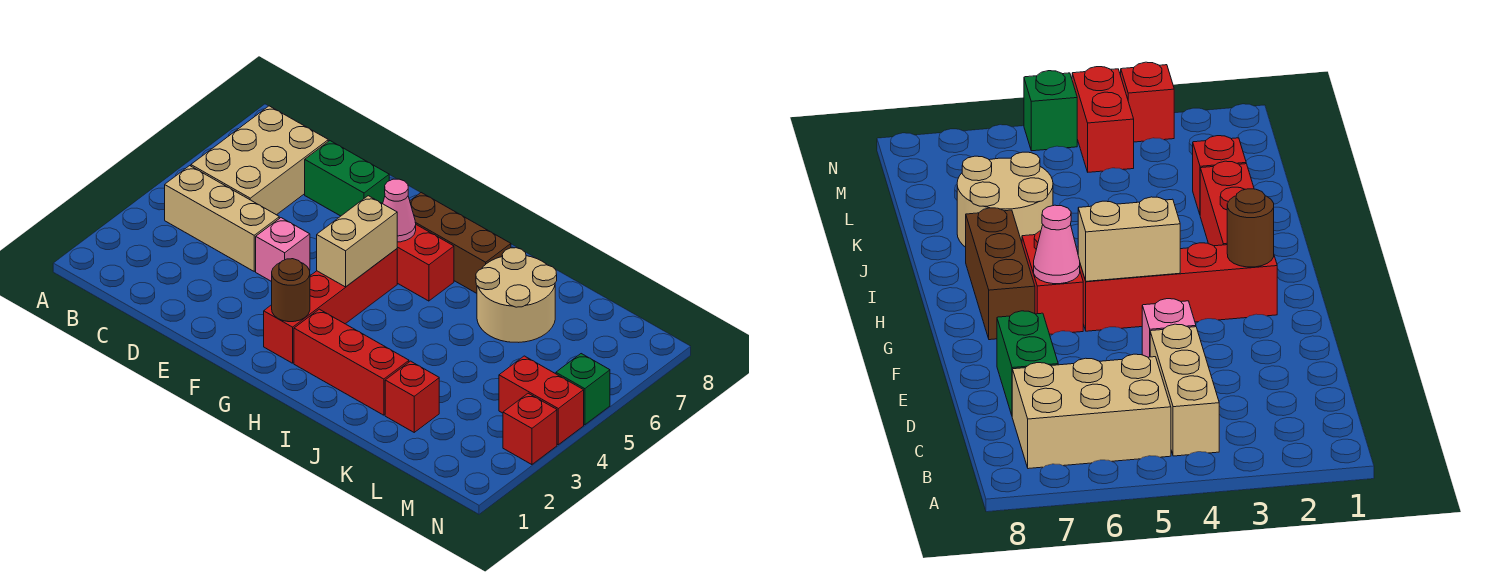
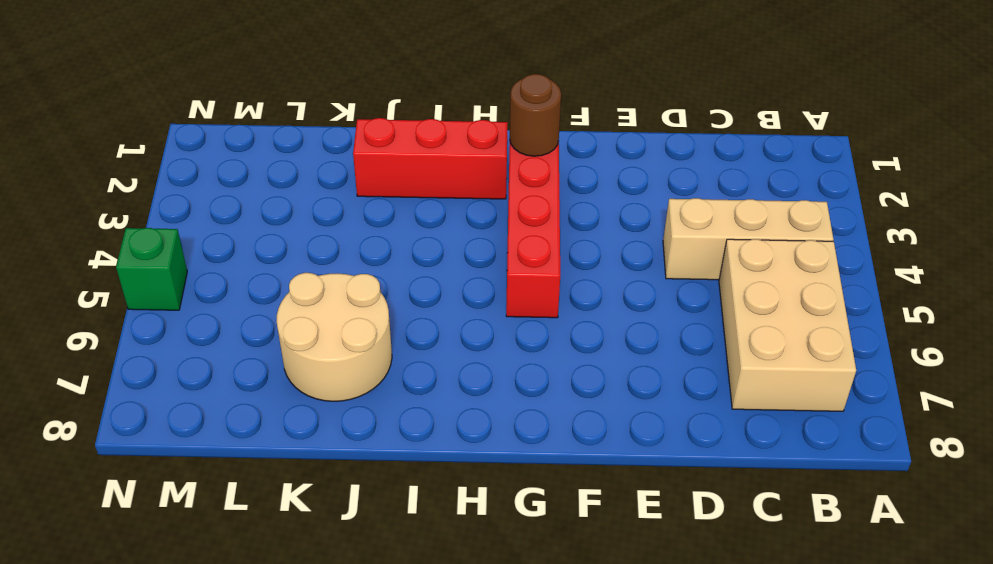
none -> green 1x2 brick [305,141,389,216]
none -> pink 1x1 brick [256,218,310,282]
none -> red 1x2 brick [397,225,454,301]

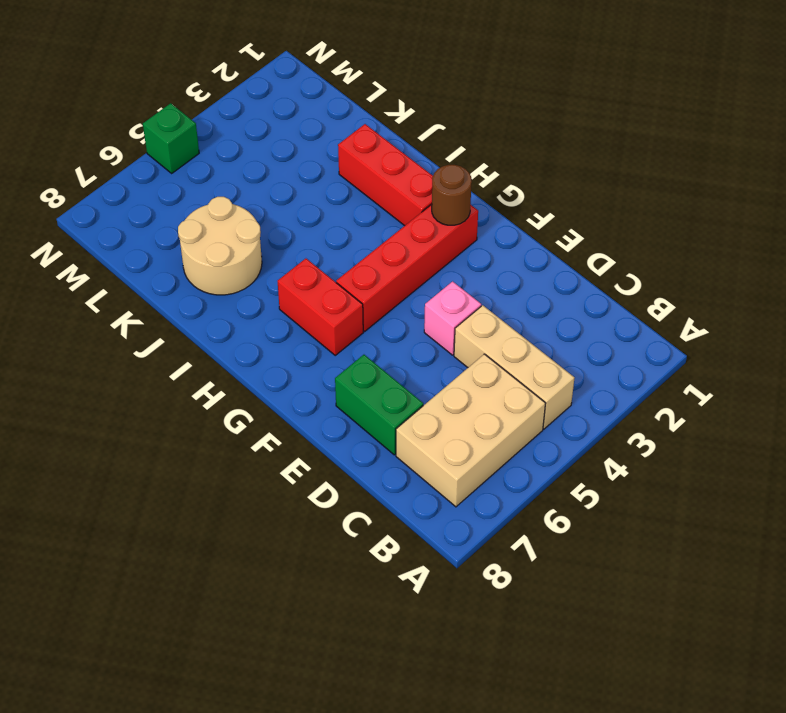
none -> brown 1x3 brick [410,193,511,293]
none -> red 1x1 brick [385,361,439,432]
none -> red 1x2 brick [499,356,584,445]

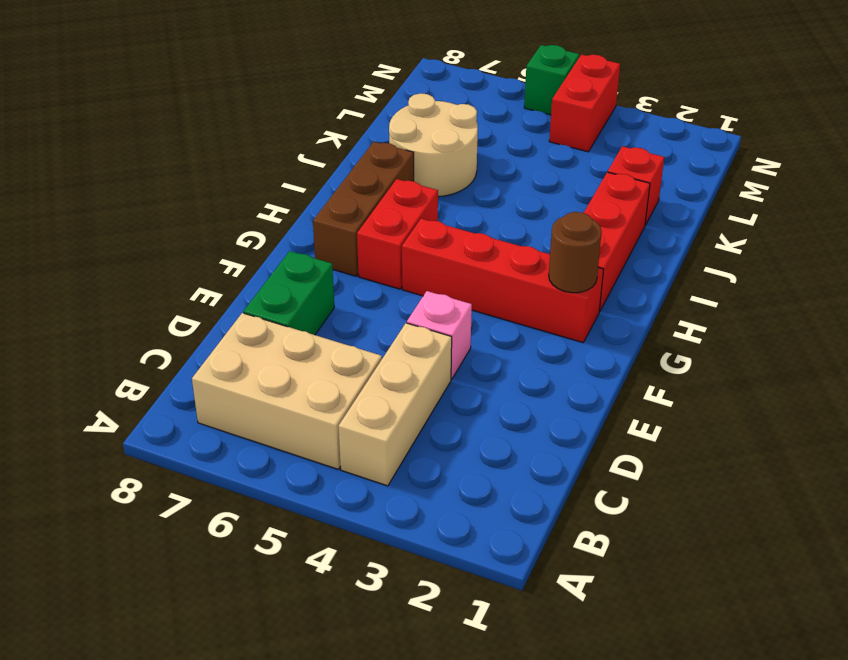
none -> red 1x1 brick [503,393,557,465]
none -> tan 1x2 brick [317,196,397,287]
none -> pink 1x1 cone [383,179,416,242]

